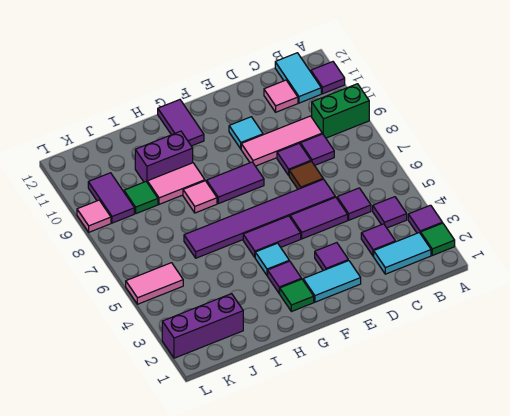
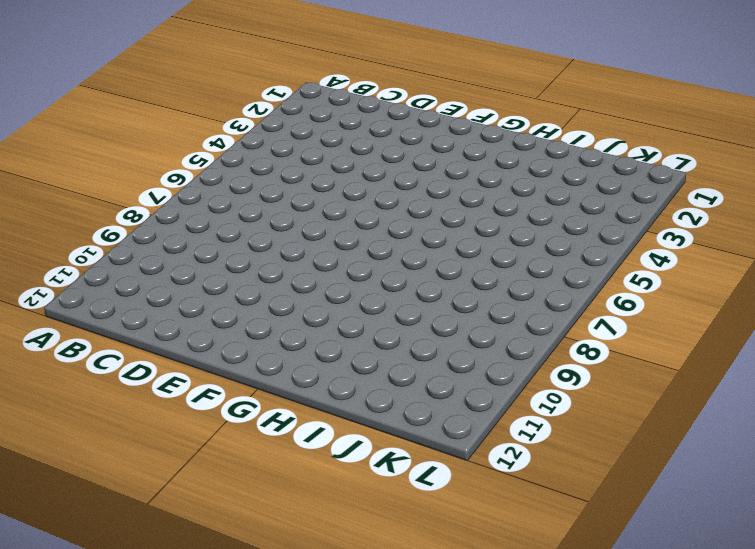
none -> green 1x1 tile [421,223,455,255]
none -> purple 1x1 tile [408,205,442,234]
none -> green 1x2 brick [312,84,369,138]
none -> purple 1x1 tile [311,62,345,94]

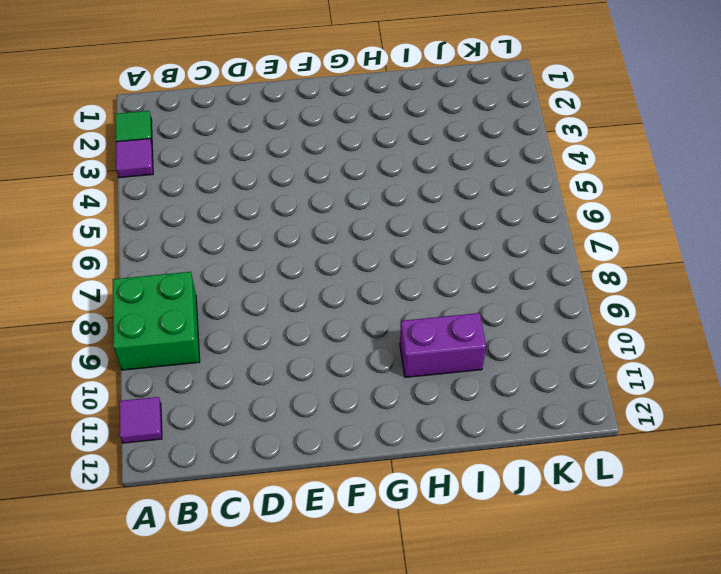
green 2x2 brick [113,272,200,370] -> green 1x2 brick [312,84,369,138]
none -> cyan 1x2 tile [374,233,431,274]
none -> purple 1x1 tile [373,197,407,228]
none -> cyan 1x2 tile [275,53,321,103]
none -> purple 1x1 tile [361,224,395,256]

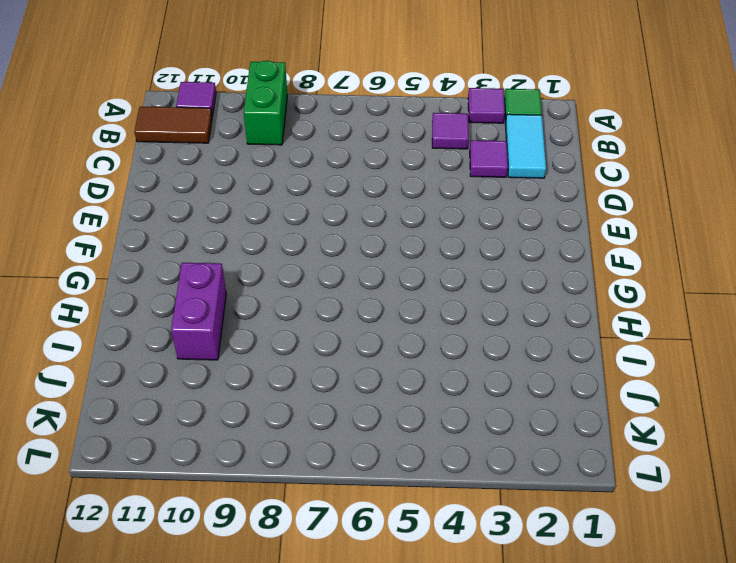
brown 1x2 tile [134,107,212,143] -> cyan 1x2 tile [275,53,321,103]
none -> purple 1x1 tile [337,188,371,220]
none -> purple 1x1 tile [301,134,334,165]
none -> pink 1x3 tile [241,116,322,166]
none -> pink 1x1 tile [264,80,298,112]

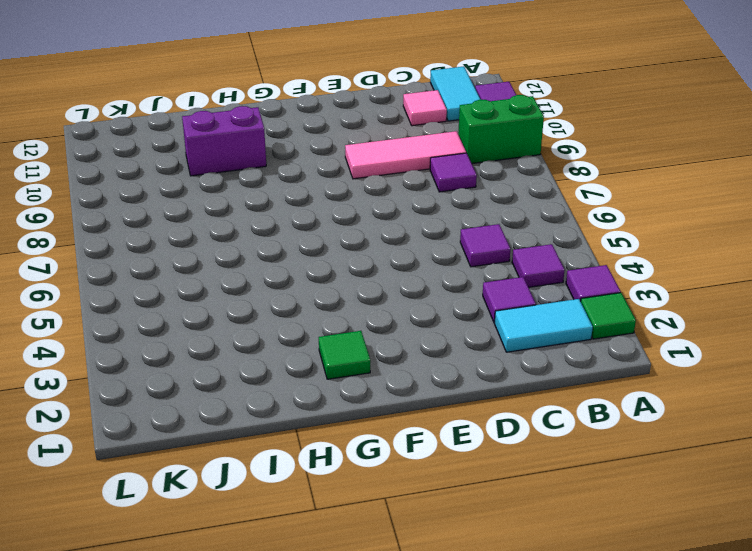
none -> purple 1x2 tile [290,197,348,239]
none -> purple 1x6 tile [184,179,335,258]
none -> brown 1x1 tile [289,161,323,189]
none -> purple 1x1 tile [277,144,311,175]

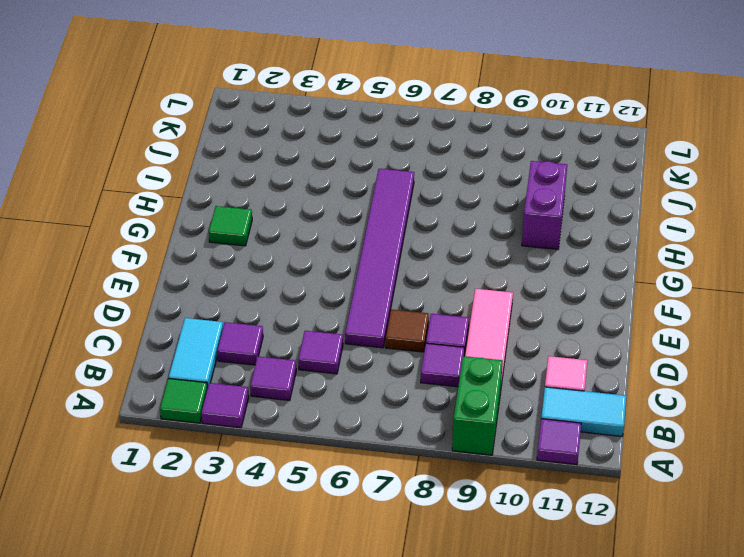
none -> purple 1x2 tile [290,197,348,239]
none -> cyan 1x2 tile [303,261,361,302]
none -> purple 1x1 tile [315,243,348,271]
none -> cyan 1x1 tile [229,117,263,149]

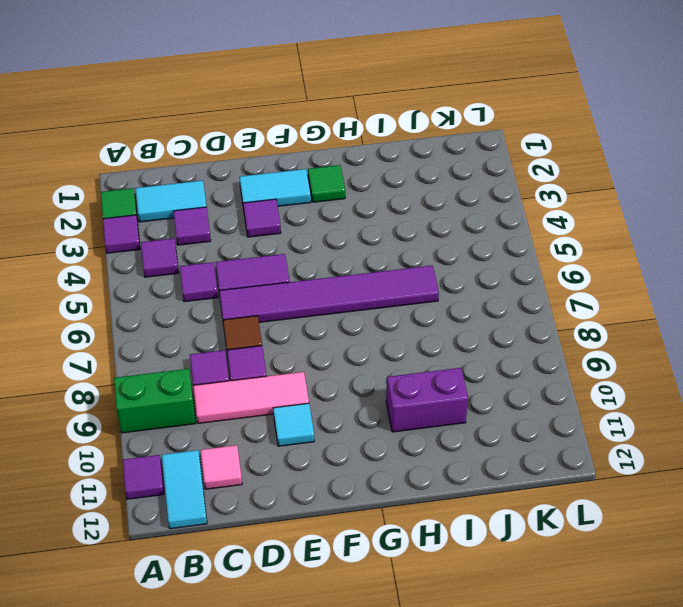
none -> purple 1x2 tile [243,216,301,257]
none -> purple 1x2 tile [207,162,264,204]
none -> purple 1x1 tile [268,261,302,293]
none -> cyan 1x1 tile [255,243,289,276]

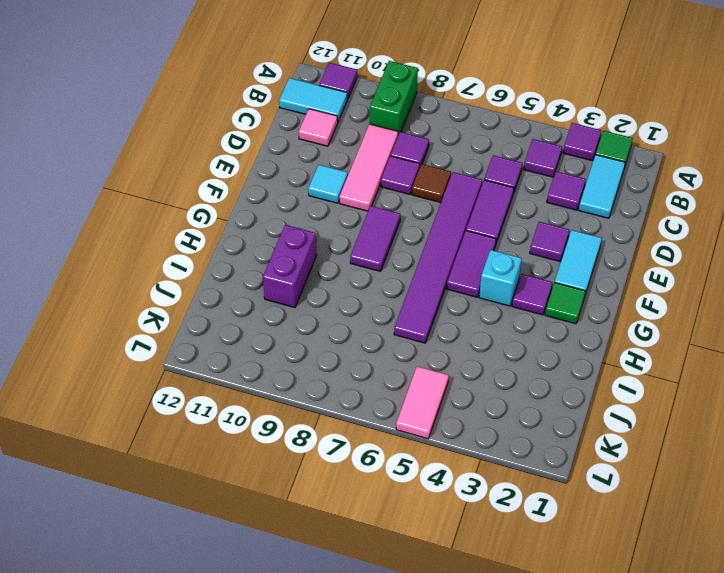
cyan 1x1 brick [479,250,522,306] -> cyan 1x1 tile [255,243,289,276]
none -> purple 1x2 tile [158,100,204,146]
none -> pink 1x1 tile [183,181,217,213]
none -> pink 1x2 tile [147,163,205,204]
none -> purple 1x3 brick [162,294,243,358]

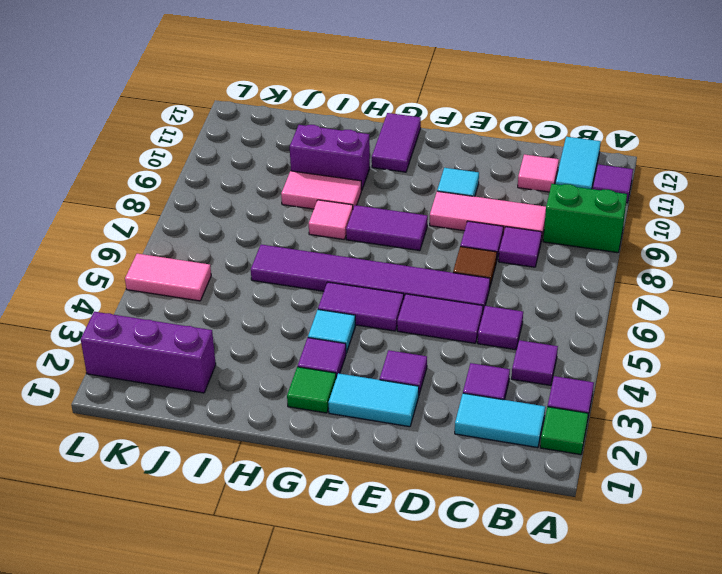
none -> green 1x1 tile [124,182,158,214]
none -> purple 1x2 tile [88,173,134,223]
none -> pink 1x1 tile [77,200,111,232]

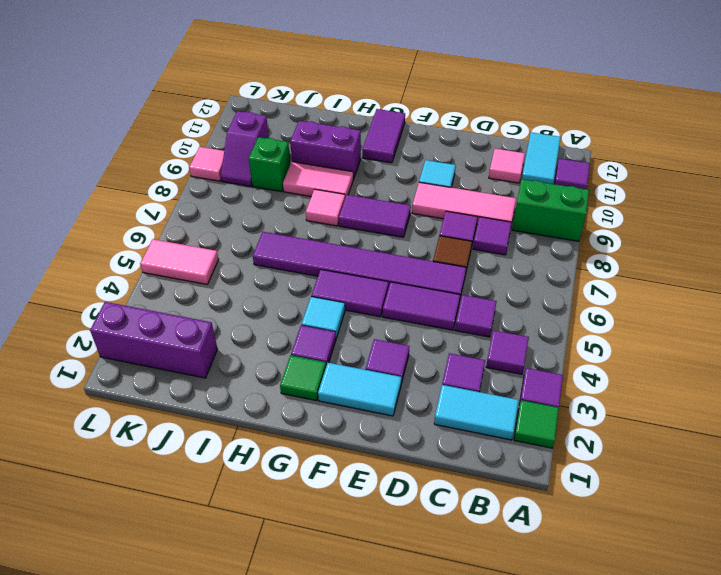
green 1x1 brick [249,137,290,192] -> green 1x1 tile [124,182,158,214]
purple 1x2 slope [221,111,269,186] -> purple 1x2 tile [88,173,134,223]

